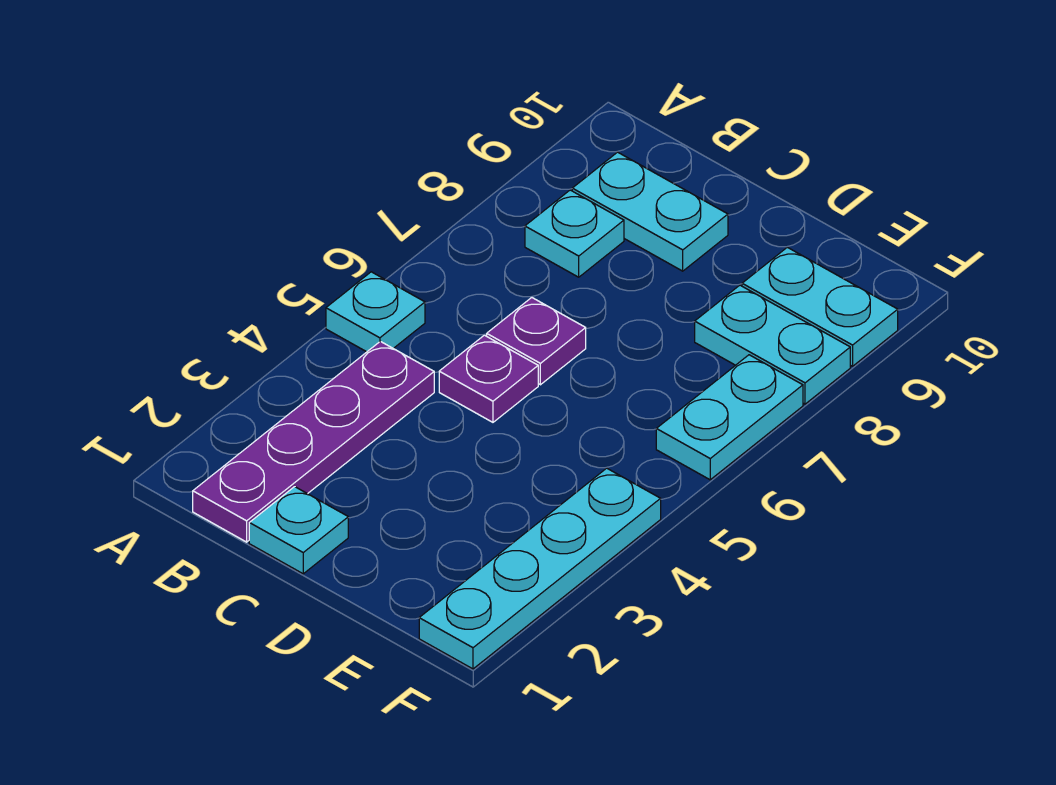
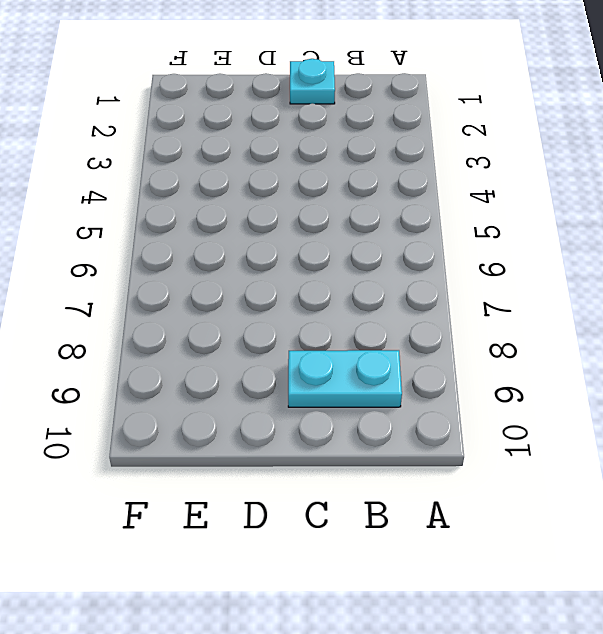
none -> cyan 1x1 plate [326,272,425,352]
none -> purple 1x4 plate [193,341,434,542]

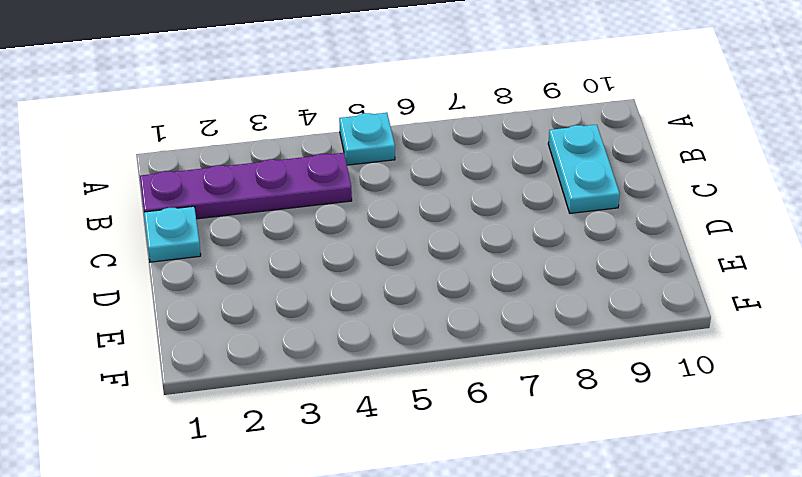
none -> cyan 1x1 plate [525,190,624,277]
none -> purple 1x1 plate [439,335,538,422]

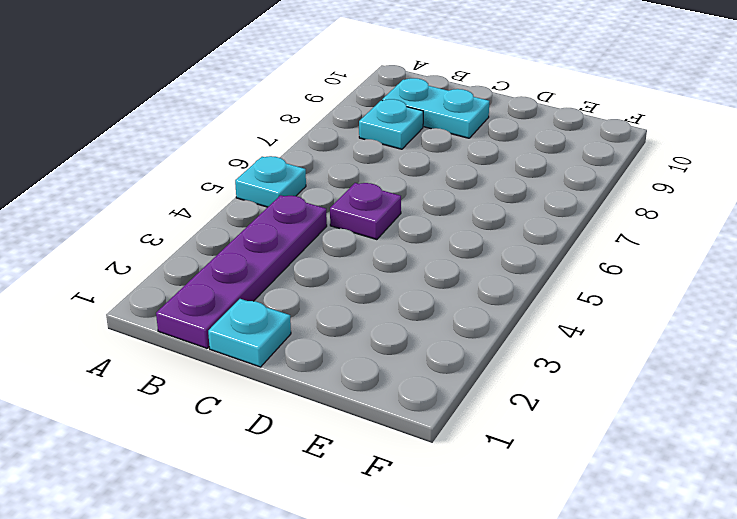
none -> purple 1x1 plate [487,298,586,385]
none -> cyan 1x2 plate [695,285,850,404]

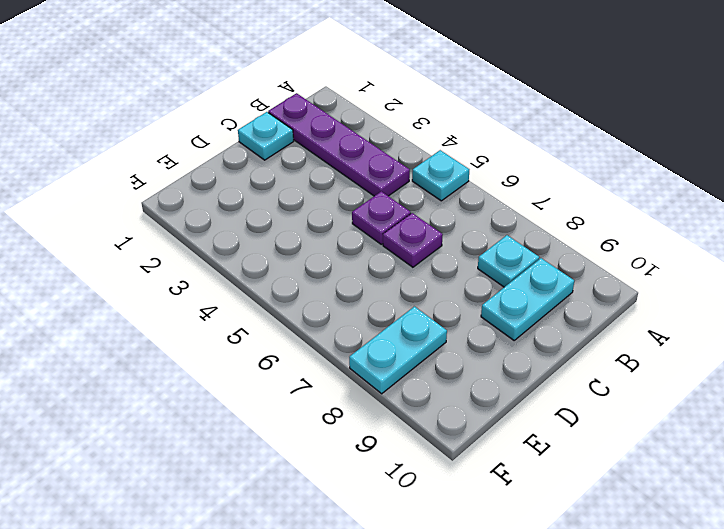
none -> cyan 1x2 plate [742,247,898,366]
none -> cyan 1x4 plate [419,468,661,669]

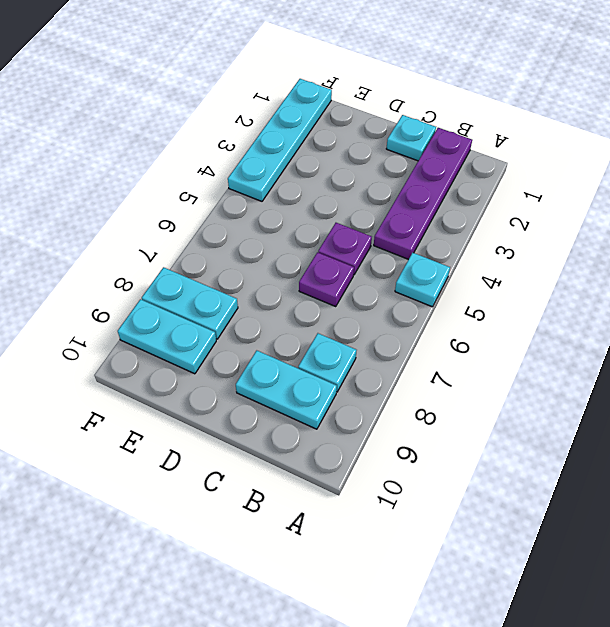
none -> cyan 1x2 plate [656,355,803,480]

